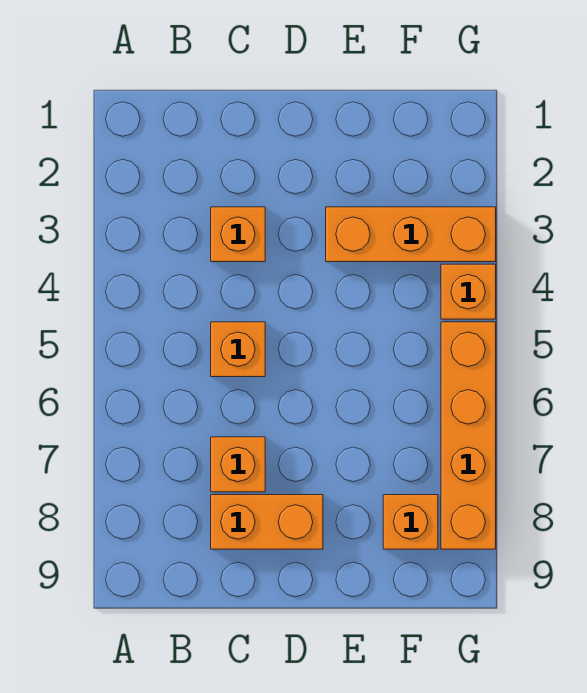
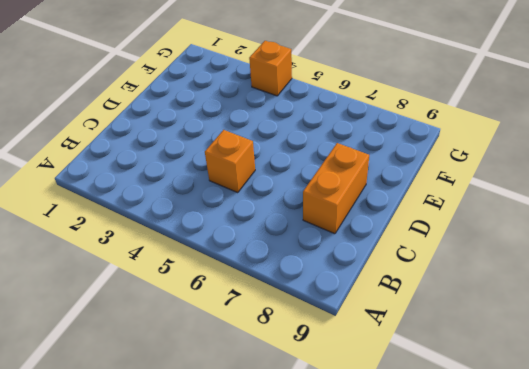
none -> orange 1x1 brick [211,207,265,262]
none -> orange 1x1 brick [211,437,265,492]

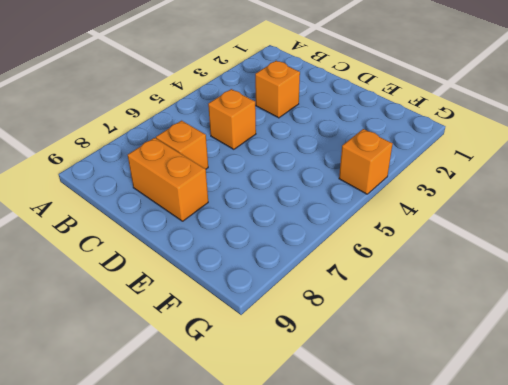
none -> orange 1x3 brick [326,207,496,262]
none -> orange 1x1 brick [383,495,438,549]

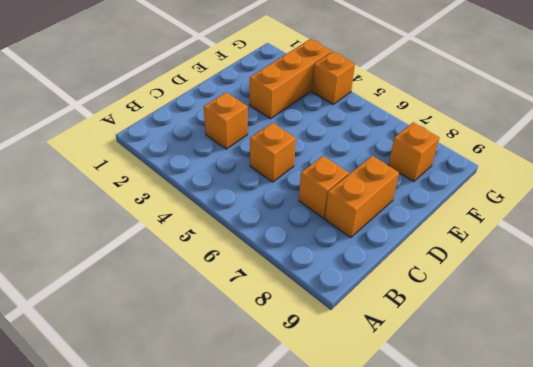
none -> orange 1x4 brick [441,322,496,549]

